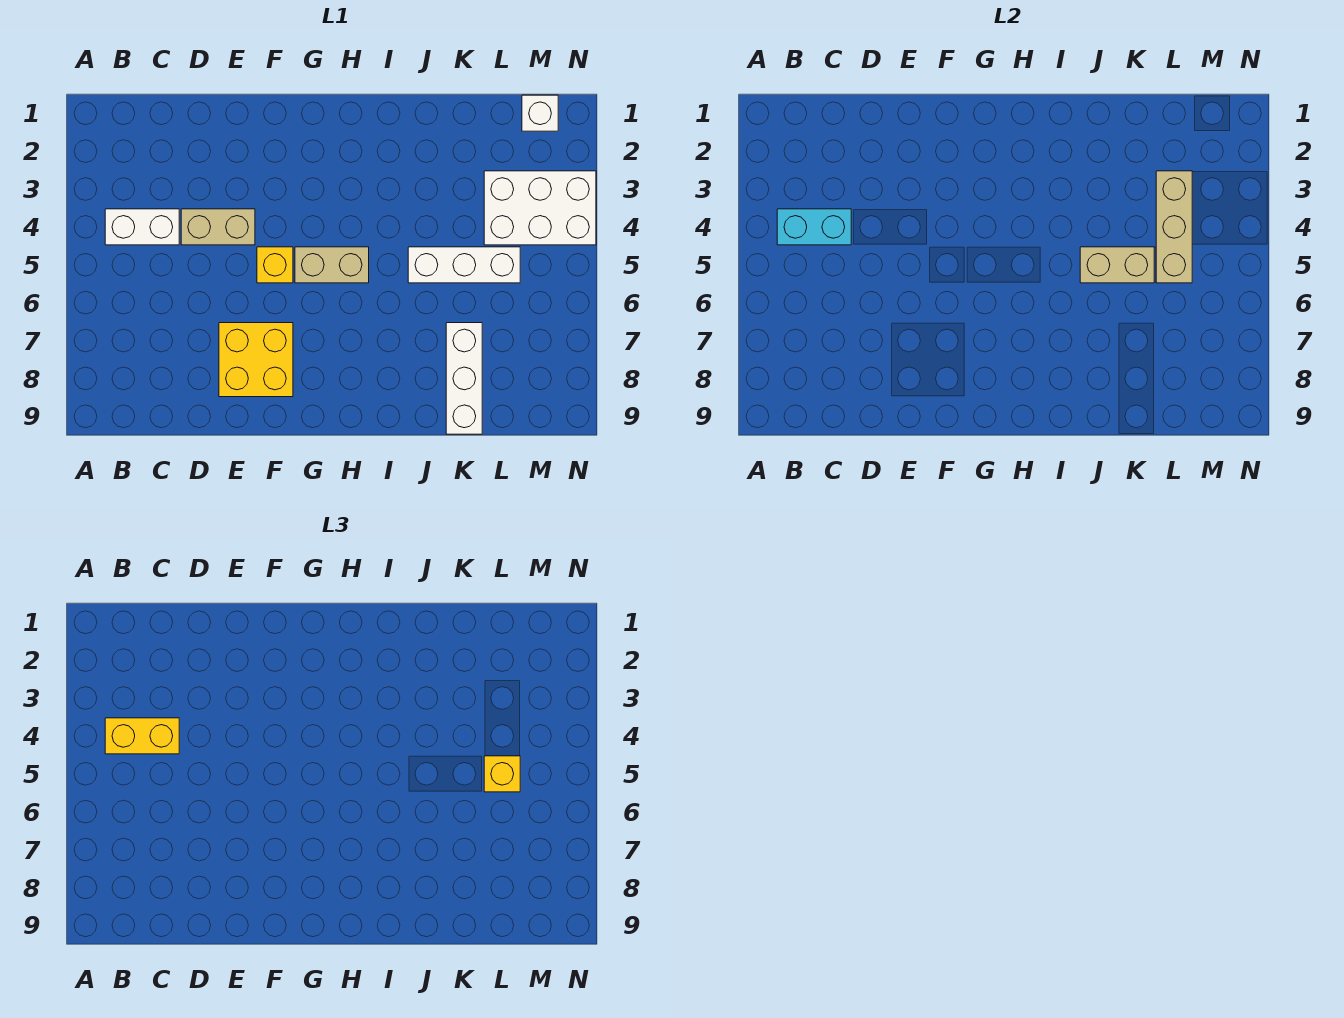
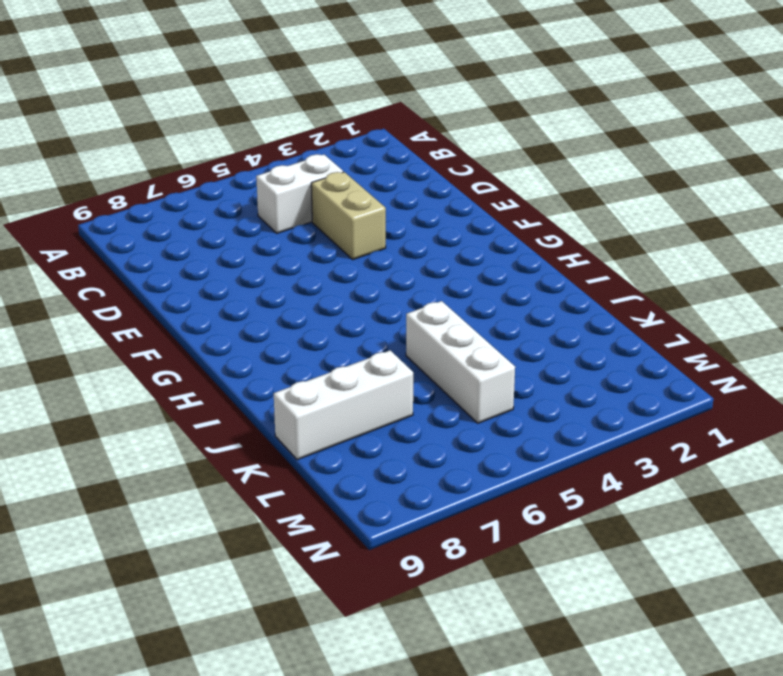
white 1x2 brick [256,154,343,233] -> white 1x2 brick turned to [105,209,179,245]
none -> yellow 2x2 brick [219,323,293,397]
none -> yellow 1x1 brick [257,247,293,283]
none -> tan 1x2 brick [295,247,369,283]

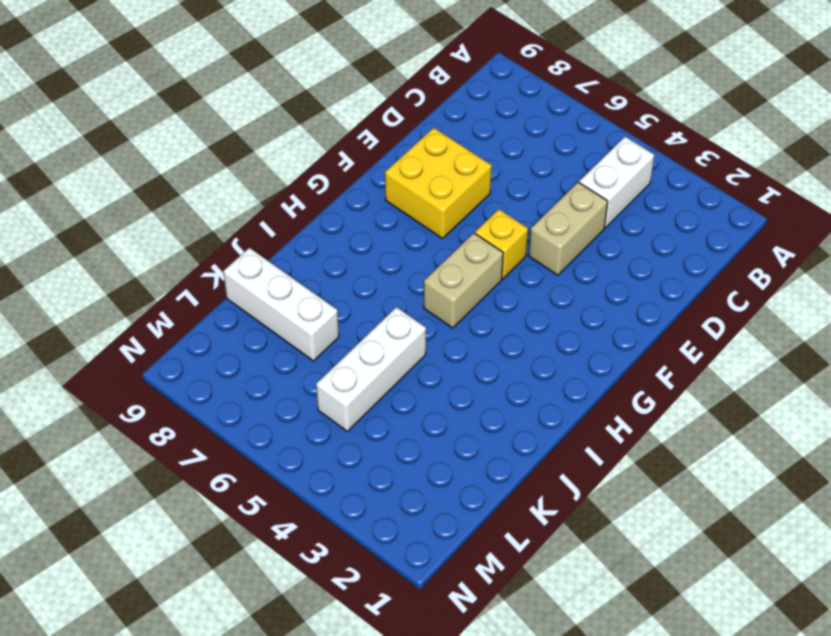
none -> white 2x3 brick [484,171,596,245]
none -> white 1x1 brick [522,95,558,131]
none -> cyan 1x2 brick [777,209,851,245]

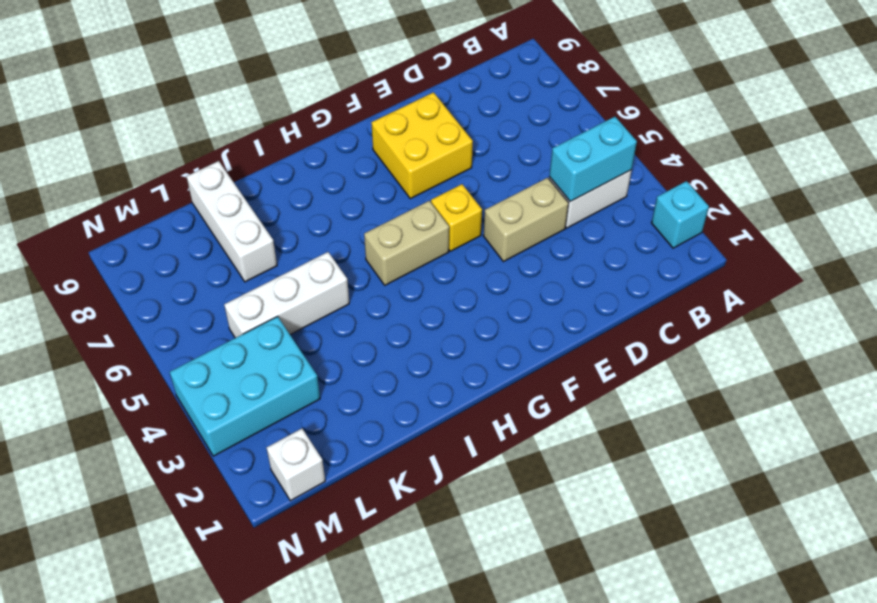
cyan 1x1 brick [652,181,709,248] -> none
cyan 2x3 brick [170,316,320,456] -> white 2x3 brick [484,171,596,245]
none -> tan 1x2 brick [1080,247,1154,283]
none -> tan 1x3 brick [1156,171,1192,283]
none -> yellow 1x2 brick [105,718,179,754]

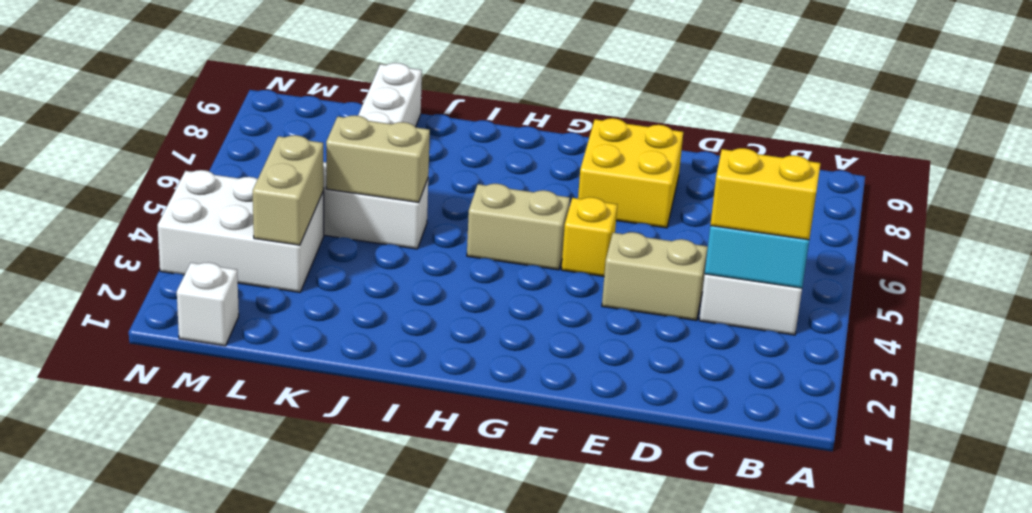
tan 1x2 brick [253,135,324,245] -> tan 1x3 brick [1156,171,1192,283]
none -> yellow 1x1 brick [484,756,520,792]

